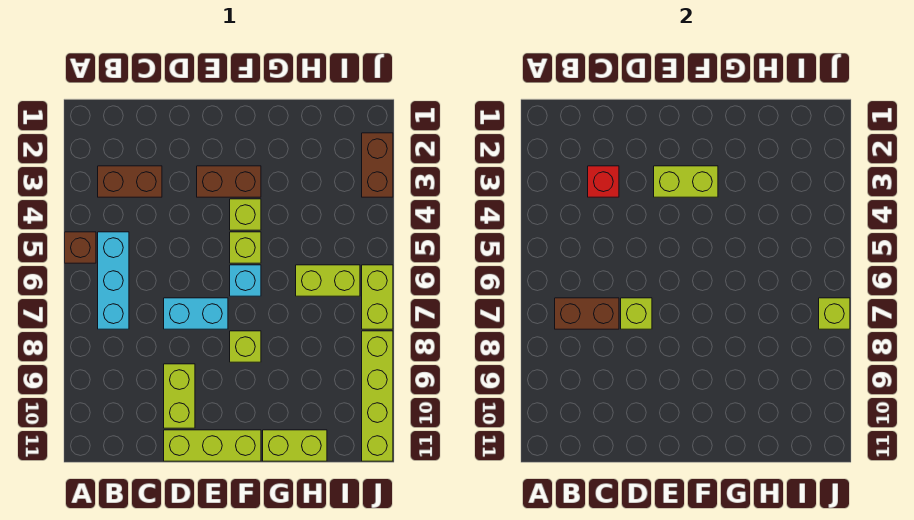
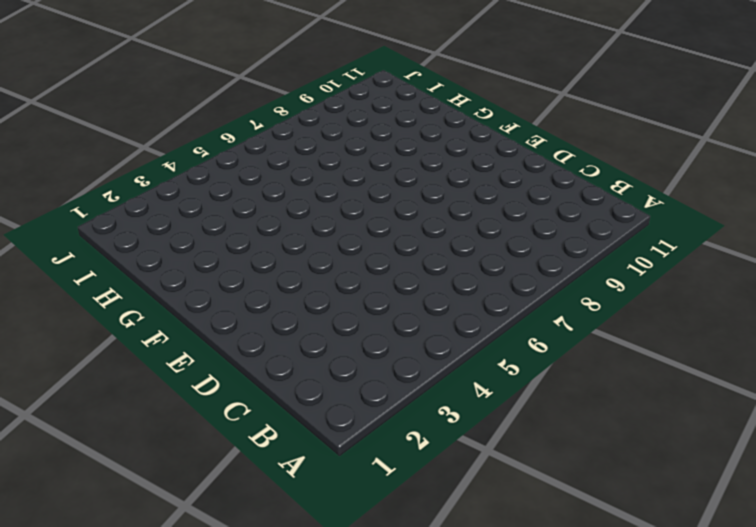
none -> brown 1x1 brick [65,232,96,263]
none -> brown 1x2 brick [98,166,162,197]
none -> cyan 1x3 brick [98,232,129,329]

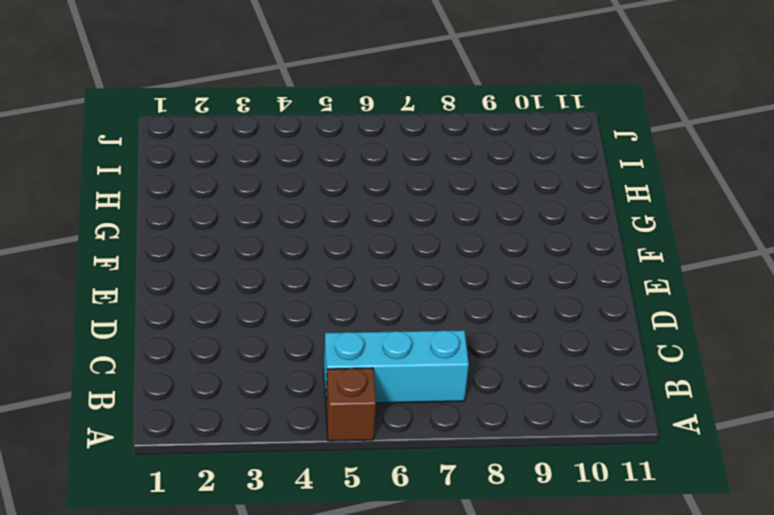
none -> brown 1x2 brick [98,166,162,197]
none -> cyan 1x2 brick [164,298,228,329]
none -> lime 1x2 brick [164,364,195,428]

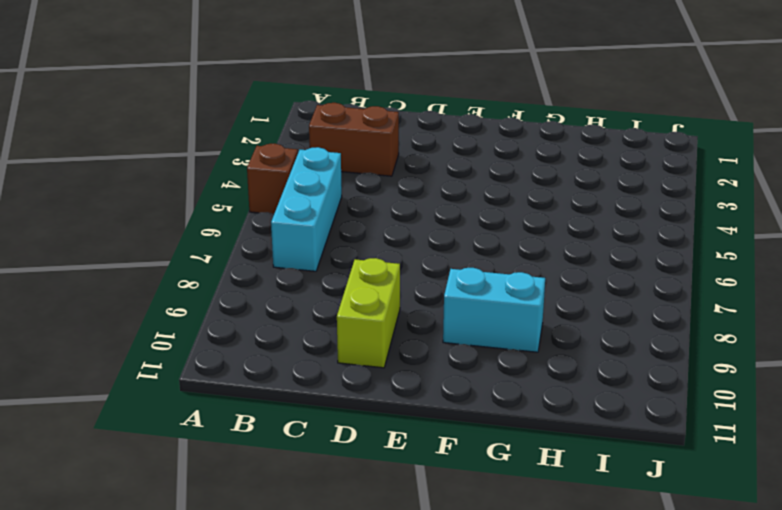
cyan 1x2 brick [443,267,545,352] -> cyan 1x2 brick moved to [164,298,228,329]
none -> lime 1x3 brick [164,430,261,461]
none -> brown 1x2 brick [197,166,261,197]
none -> lime 1x1 brick [230,199,261,230]

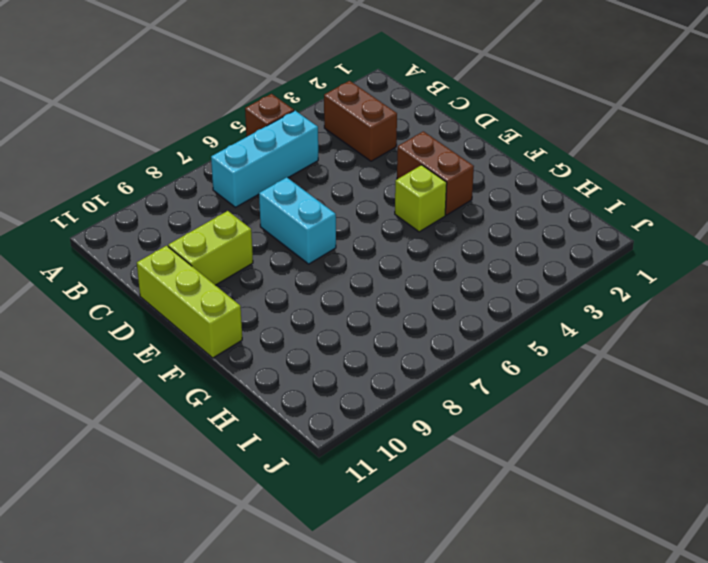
none -> lime 1x1 brick [230,232,261,263]
none -> cyan 1x1 brick [230,265,261,296]
none -> lime 1x1 brick [230,331,261,362]

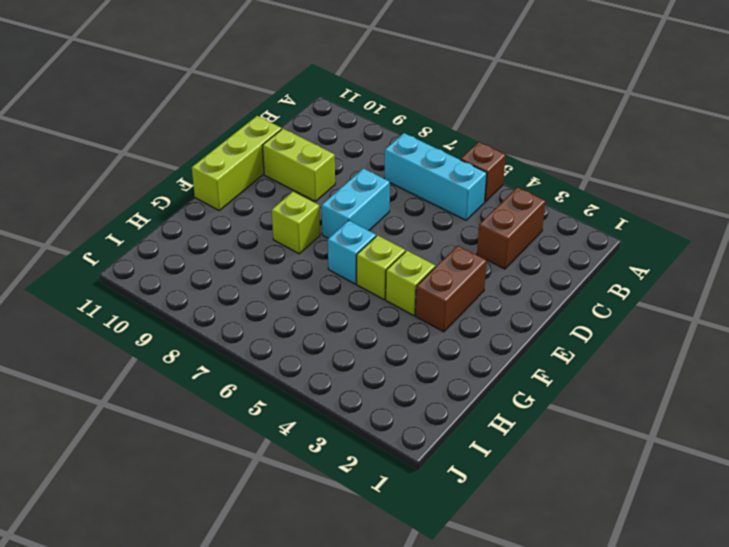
none -> lime 1x2 brick [263,430,327,461]
none -> lime 1x2 brick [296,265,360,296]
none -> brown 1x2 brick [362,133,393,197]

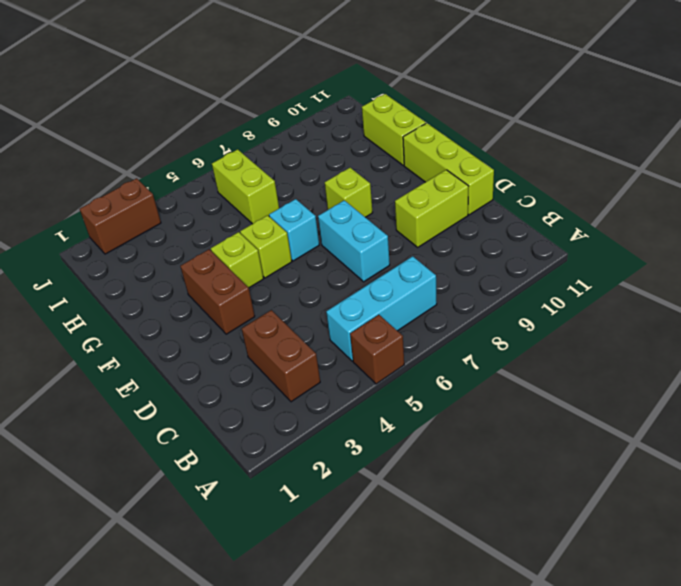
none -> lime 1x2 brick [362,265,393,329]
none -> lime 1x4 brick [362,331,393,461]
none -> brown 1x2 brick [555,298,619,329]

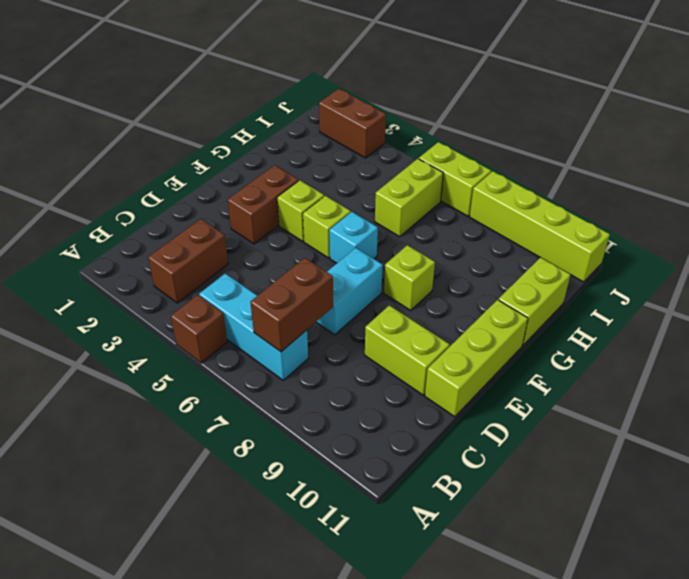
none -> red 1x1 brick [588,166,619,197]
none -> lime 1x1 brick [621,298,652,329]
none -> lime 1x2 brick [654,166,718,197]

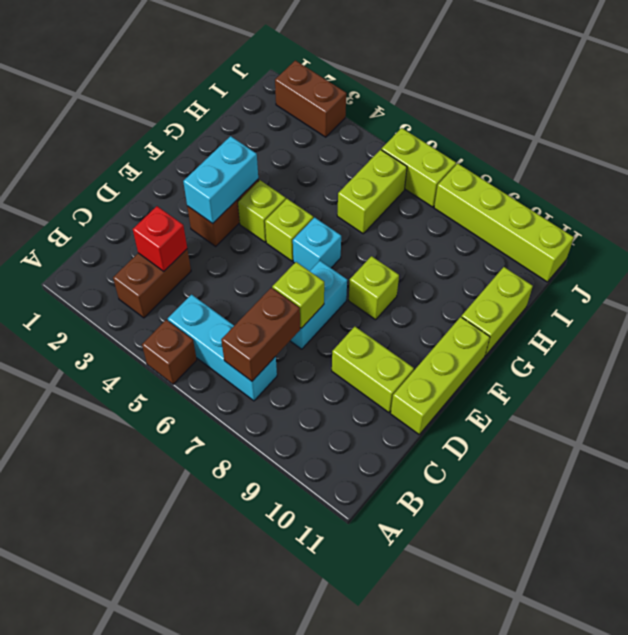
cyan 1x2 brick [183,136,258,224] -> lime 1x2 brick [654,166,718,197]
none -> lime 1x1 brick [819,298,850,329]

